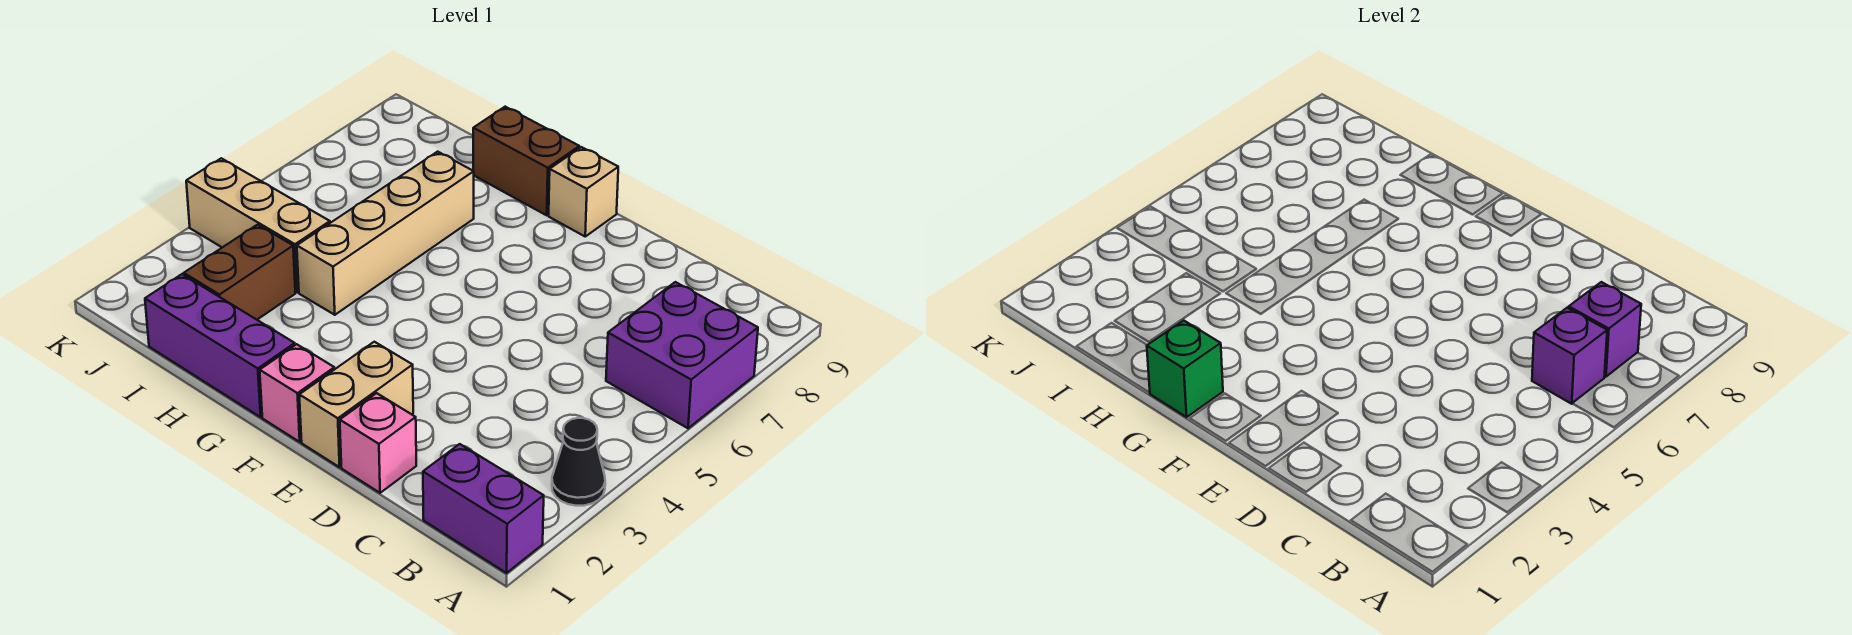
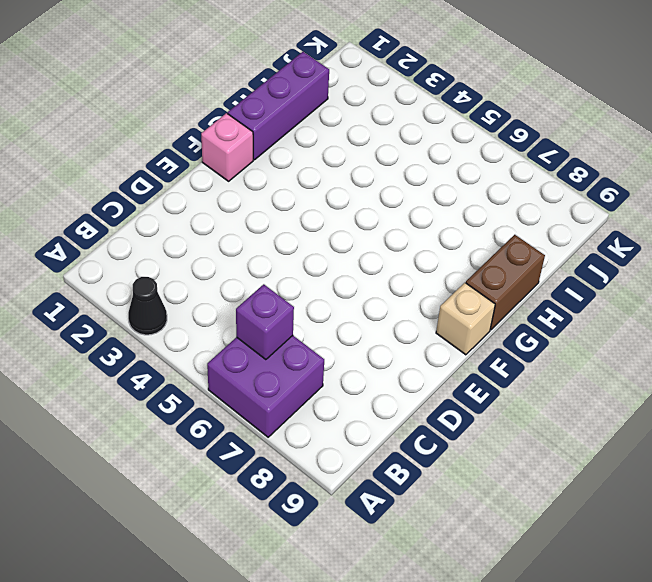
none -> purple 1x2 brick [423,444,544,573]
none -> pink 1x1 brick [340,393,416,493]
none -> tan 1x2 brick [299,342,413,467]

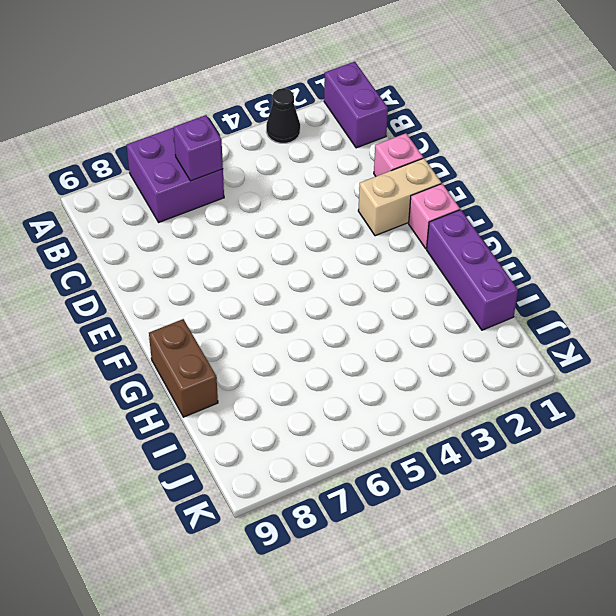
none -> tan 1x1 brick [549,147,618,236]
none -> tan 1x4 brick [297,152,474,315]
none -> brown 1x2 brick [184,225,295,320]

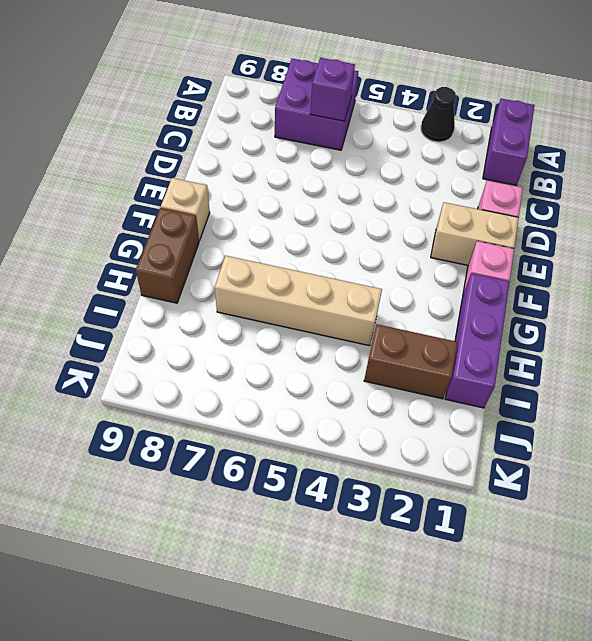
none -> tan 1x3 brick [186,158,330,292]
none -> purple 1x1 brick [1569,282,1641,377]
none -> green 1x1 brick [1147,320,1223,417]

